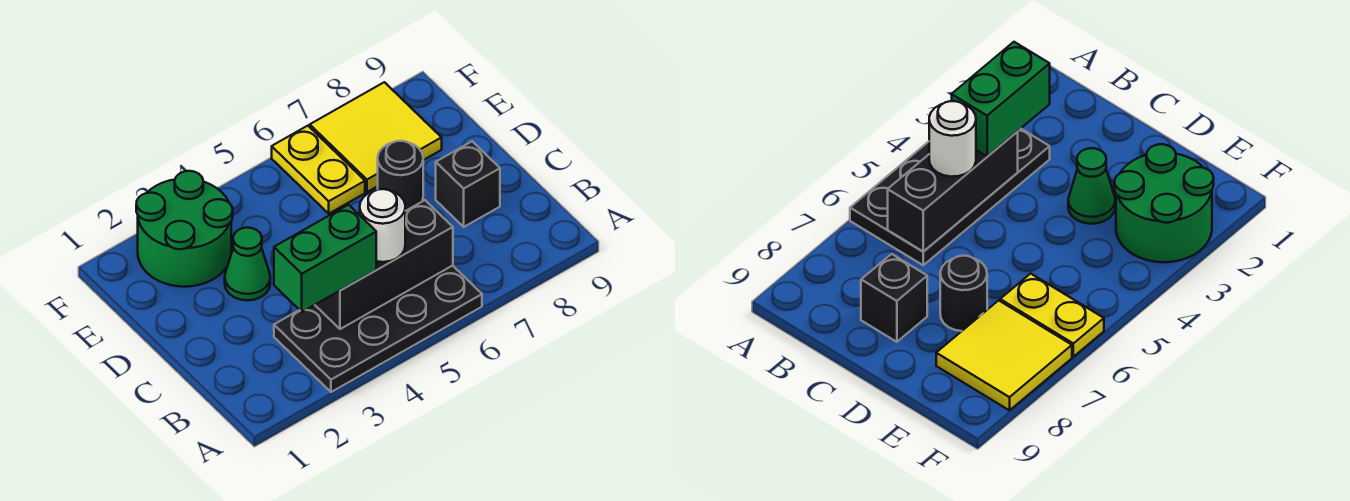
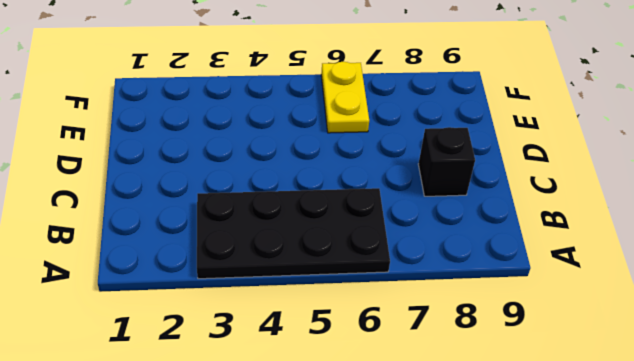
none -> green 1x1 cone [225,228,270,300]
none -> black 1x1 round brick [378,141,423,211]

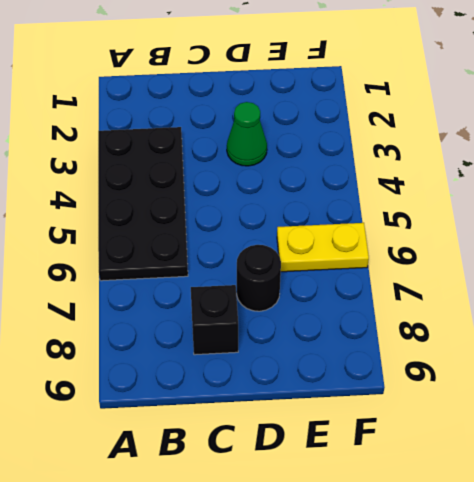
none -> green 2x2 round brick [136,171,233,287]
none -> yellow 2x2 tile [310,82,442,192]

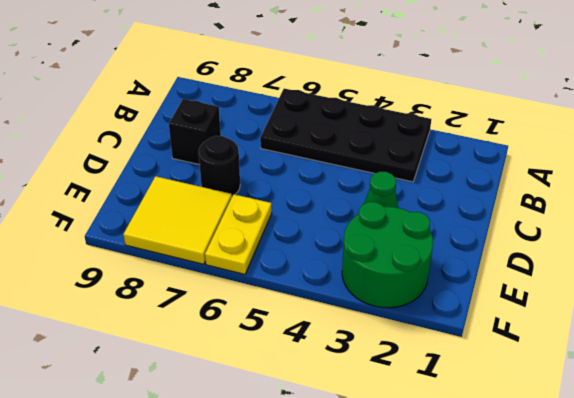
none -> black 1x3 brick [315,200,453,329]
none -> green 1x2 brick [274,205,376,312]

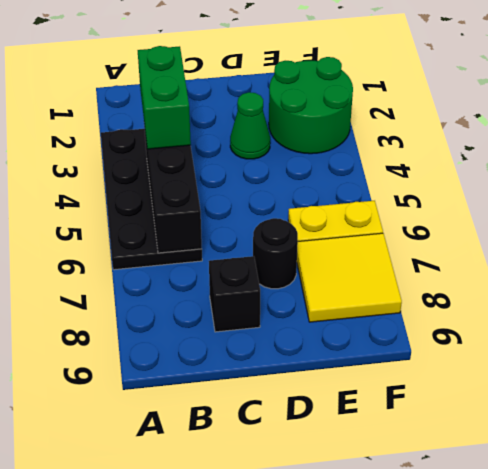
none -> white 1x1 round brick [360,189,405,262]

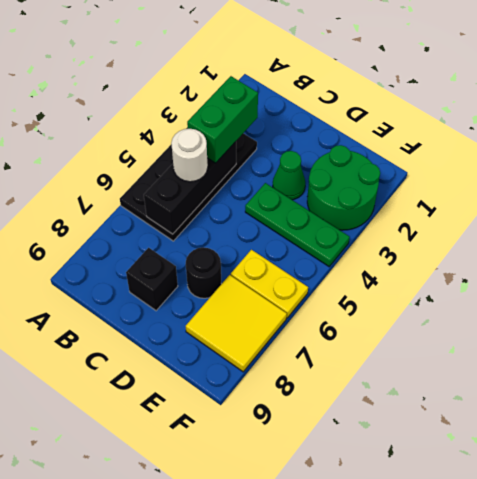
green 1x3 plate [245,183,350,267] -> none

